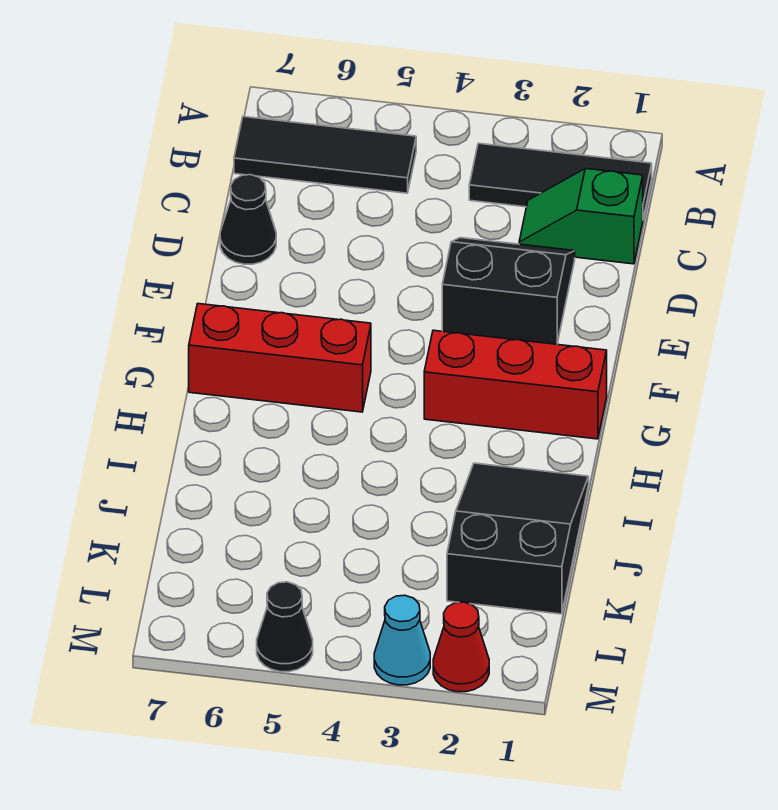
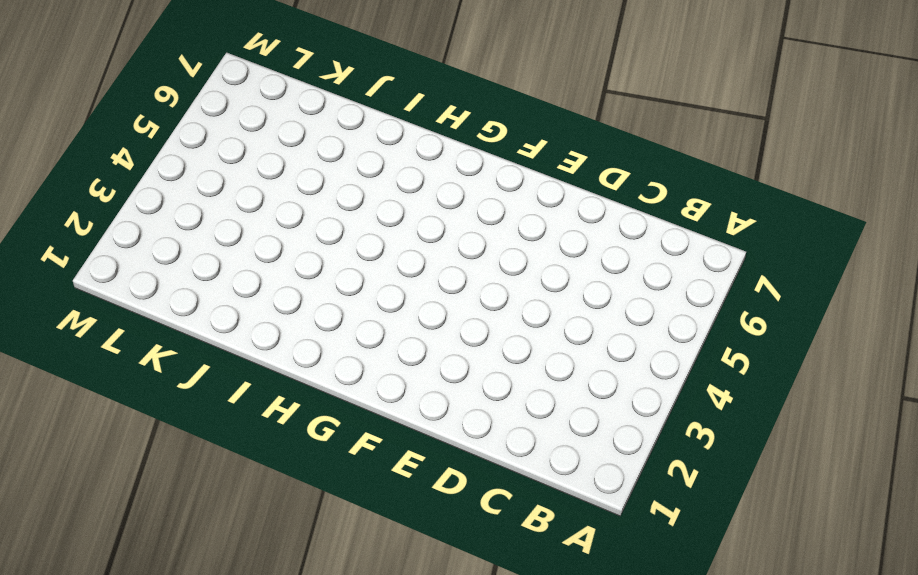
none -> black 1x3 tile [469,143,652,218]
none -> black 1x3 tile [234,117,416,193]

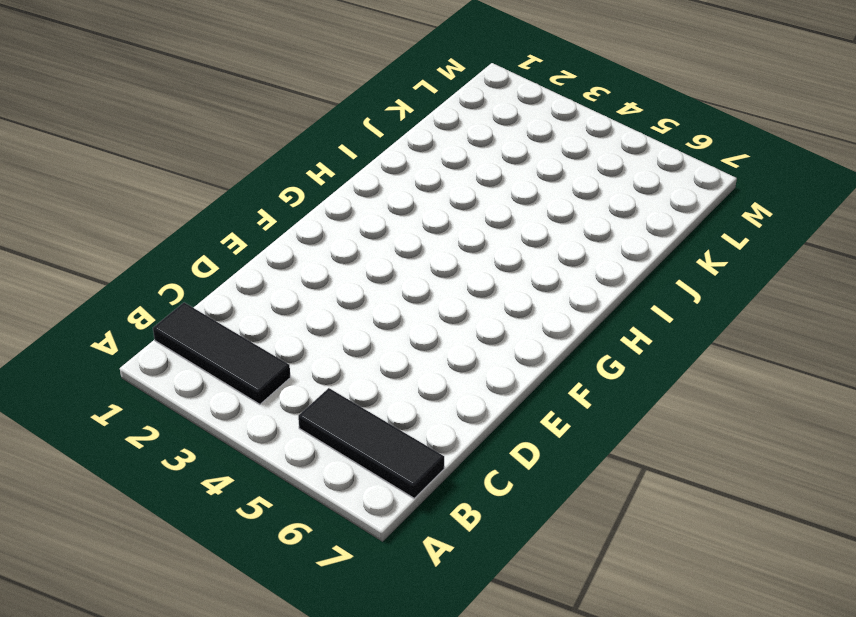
none -> green 1x2 slope [519,169,643,264]
none -> black 2x2 slope [442,238,575,344]

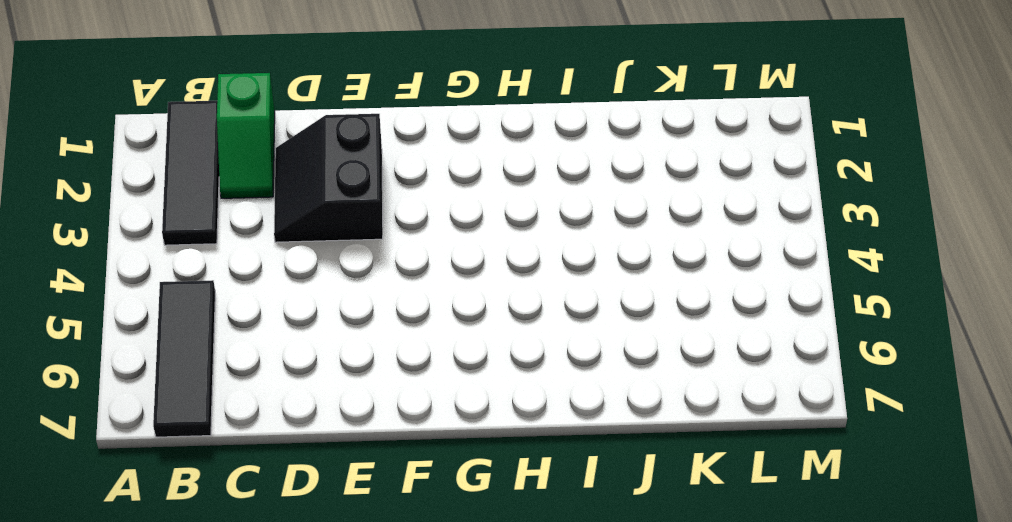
none -> black 1x1 cone [220,175,276,264]
none -> red 1x3 brick [424,330,607,439]

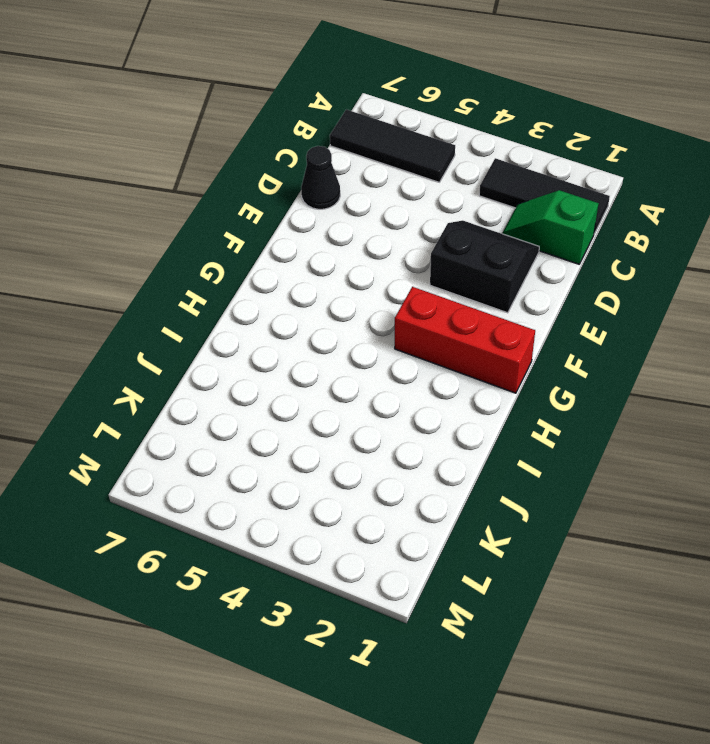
none -> red 1x3 brick [189,304,371,412]
none -> black 2x3 slope [447,463,589,614]

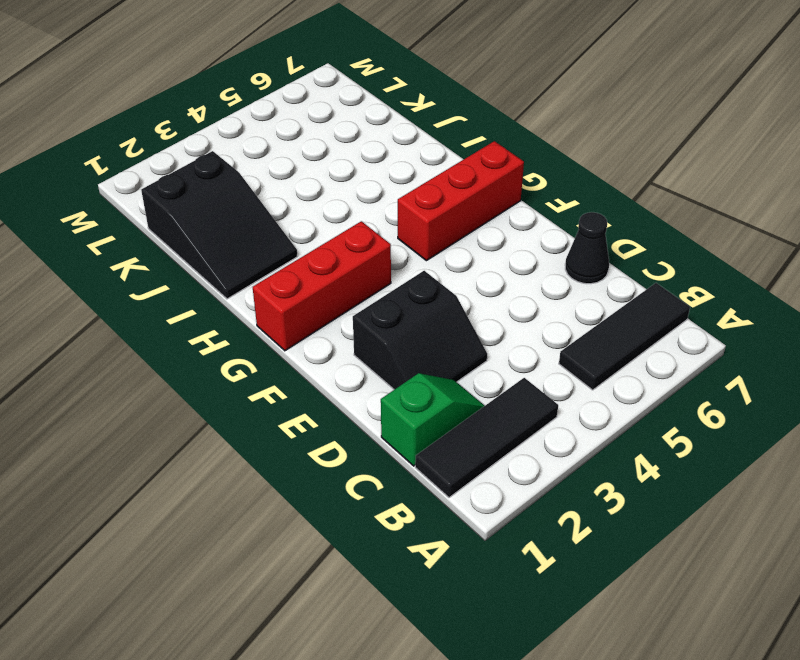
none -> red 1x1 cone [433,602,489,692]
none -> cyan 1x1 cone [374,595,430,685]

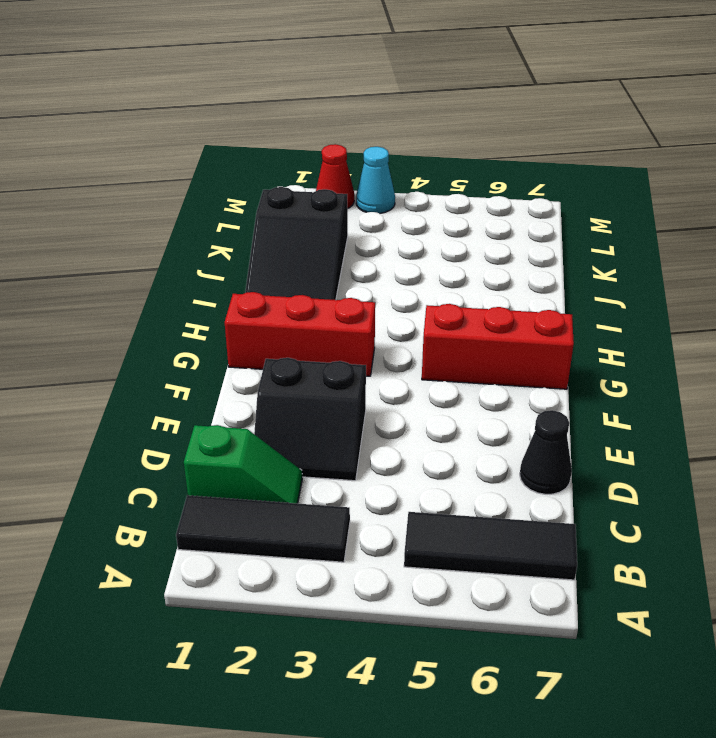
none -> black 1x1 cone [257,582,313,672]

